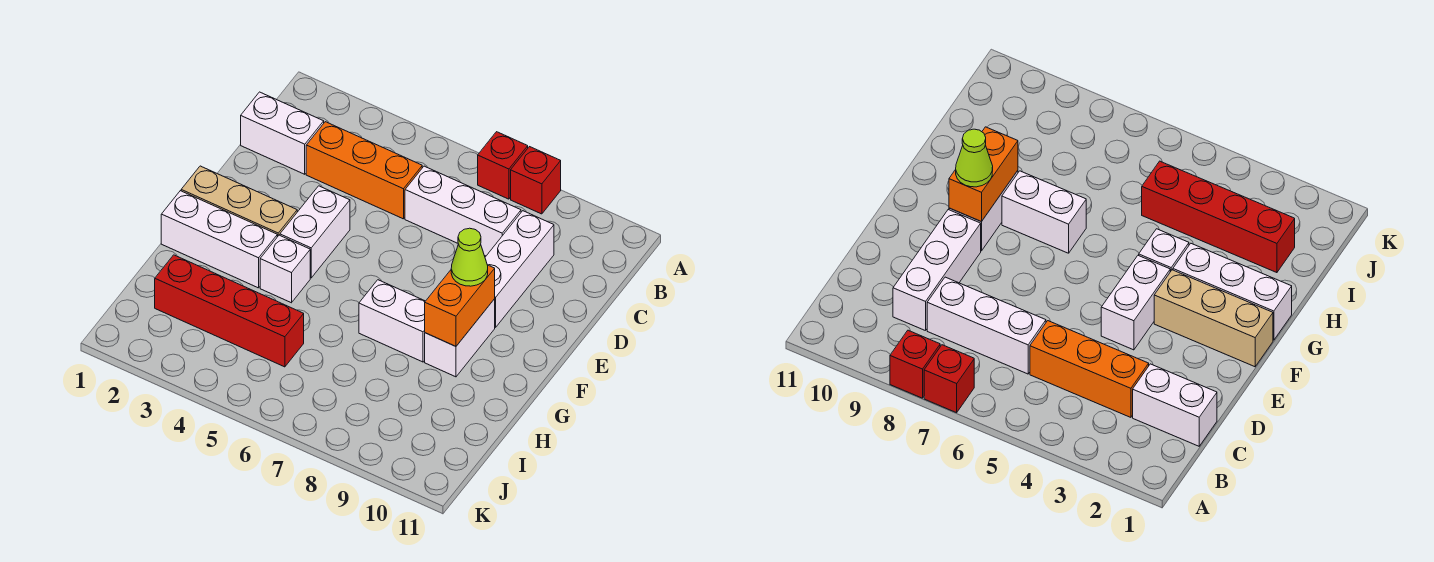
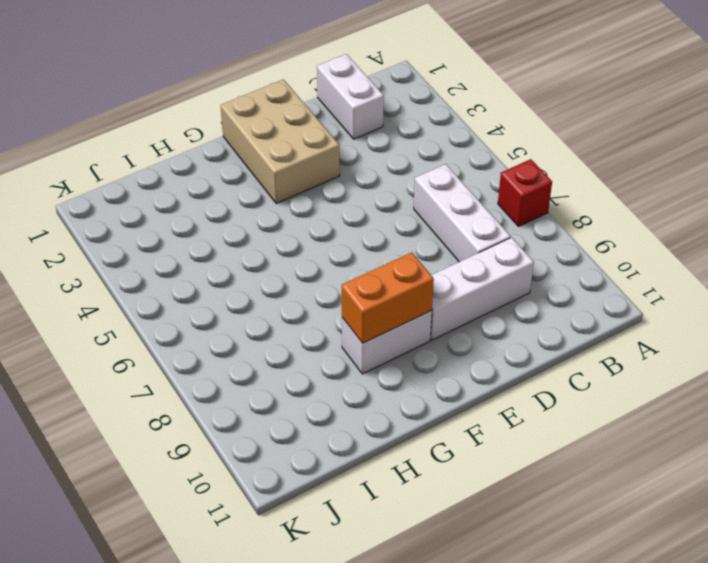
tan 2x3 brick [221,79,340,203] -> tan 1x3 brick [181,166,297,237]
none -> red 1x1 brick [511,147,561,214]
none -> orange 1x3 brick [306,122,422,219]
none -> white 1x2 brick [280,186,350,278]

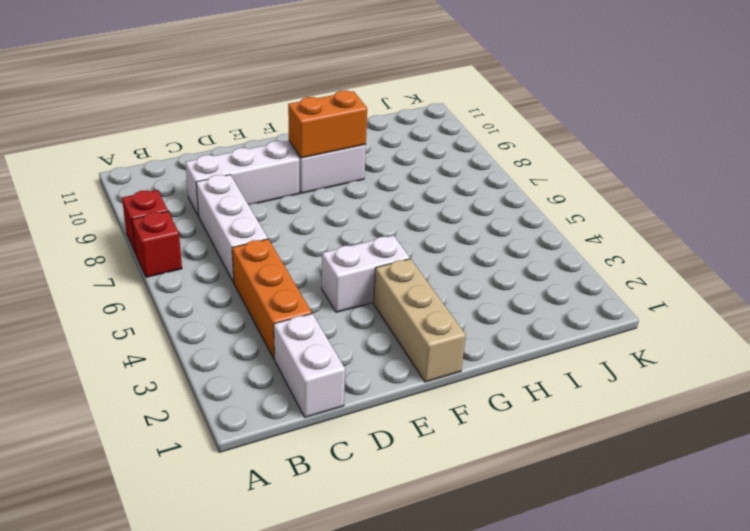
none -> white 1x3 brick [161,191,277,288]
none -> white 1x1 brick [260,235,310,303]
none -> white 1x2 brick [359,280,425,362]

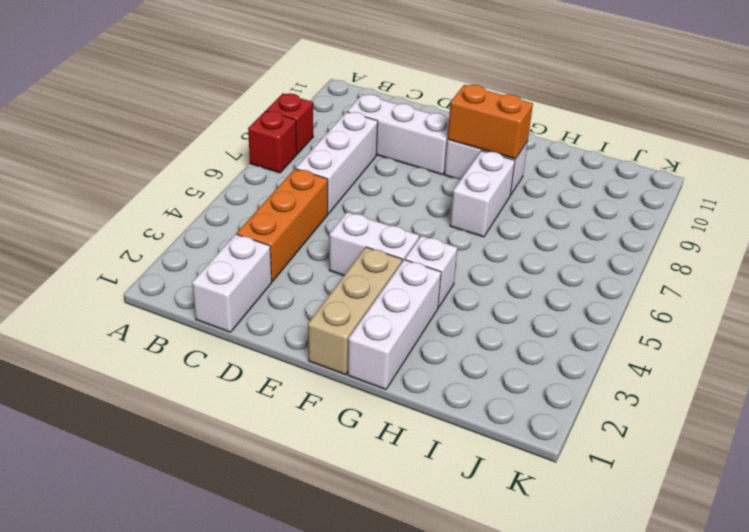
none -> red 1x4 brick [155,255,304,367]
none -> lime 1x1 cone [451,228,488,286]

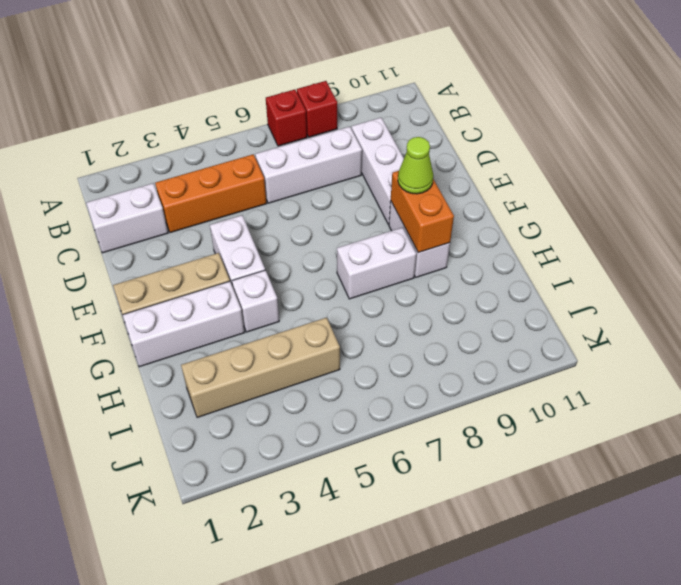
tan 1x4 brick [181,318,340,418] -> red 1x4 brick [155,255,304,367]

